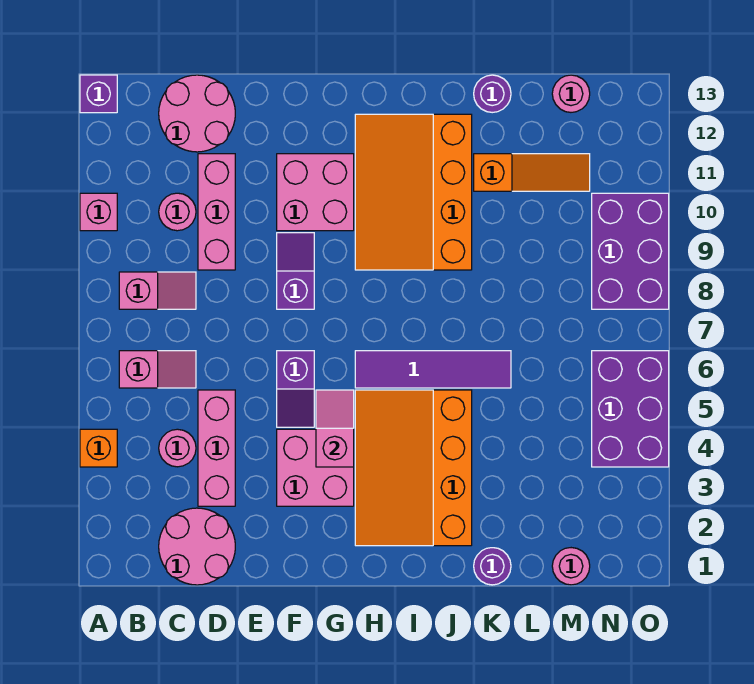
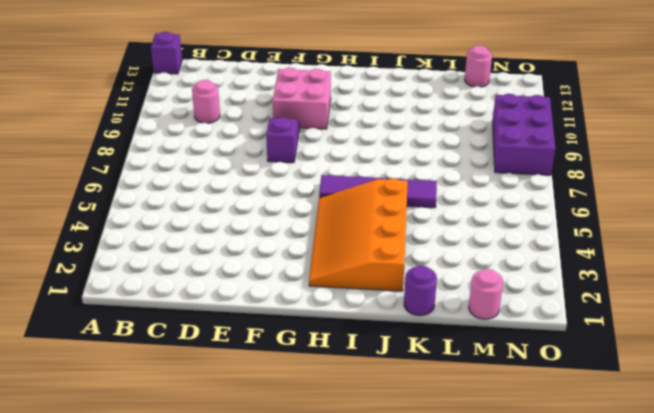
none -> orange 1x1 brick [80,429,117,467]
none -> pink 1x1 brick [80,193,117,231]
none -> pink 1x2 slope [119,351,196,388]

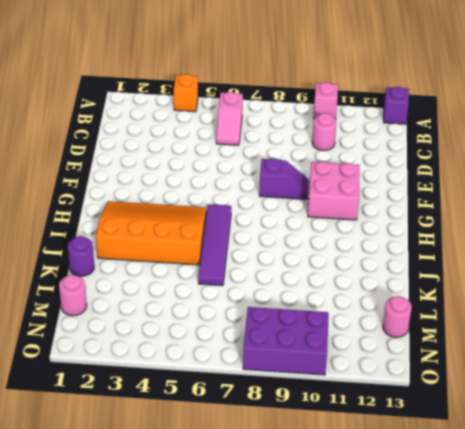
none -> pink 1x2 slope [119,272,196,309]
none -> pink 2x2 round brick [159,508,235,585]
none -> pink 1x1 round brick [159,429,196,467]

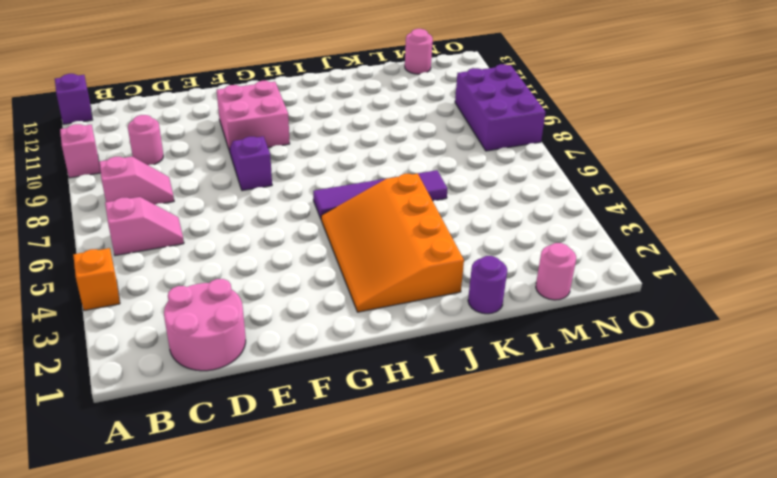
none -> pink 1x1 round brick [159,429,196,467]
none -> pink 2x2 round brick [159,75,235,152]
none -> pink 1x3 brick [198,390,235,506]

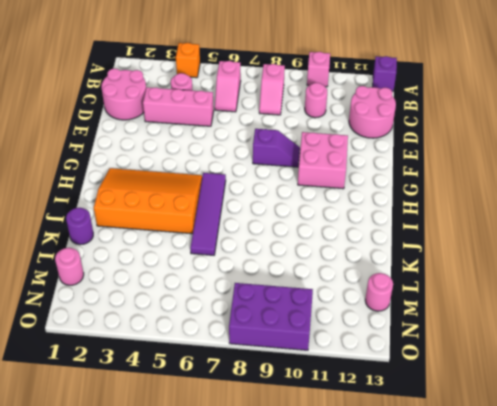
none -> pink 1x3 brick [198,154,235,270]
none -> pink 2x2 brick [277,429,354,506]
none -> purple 1x2 slope [277,351,314,427]

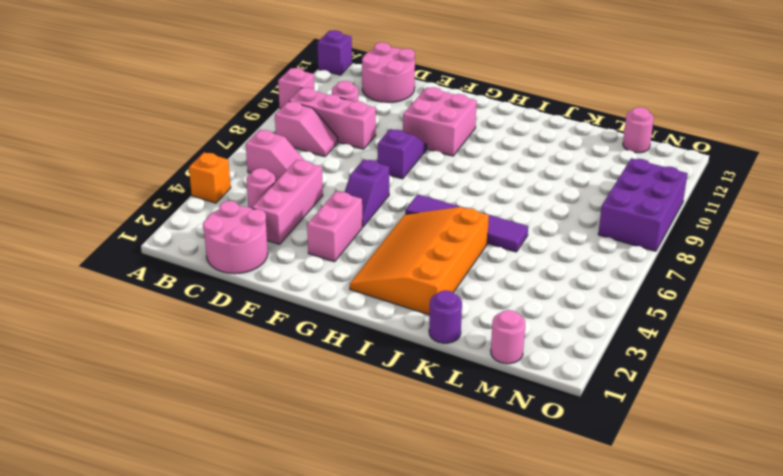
pink 1x3 brick [289,88,376,149] -> pink 1x3 brick turned to [198,154,235,270]
pink 1x2 brick [307,191,362,262] -> pink 2x2 brick [277,429,354,506]
none -> orange 3x4 slope [355,114,472,270]
none -> orange 1x3 slope [474,154,590,191]
none -> purple 1x1 round brick [474,75,511,113]

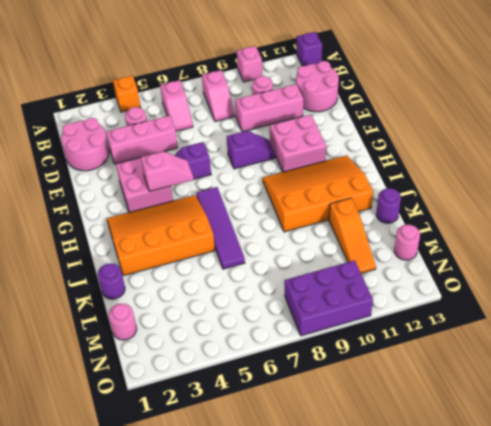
none -> purple 2x3 brick [592,351,669,467]

